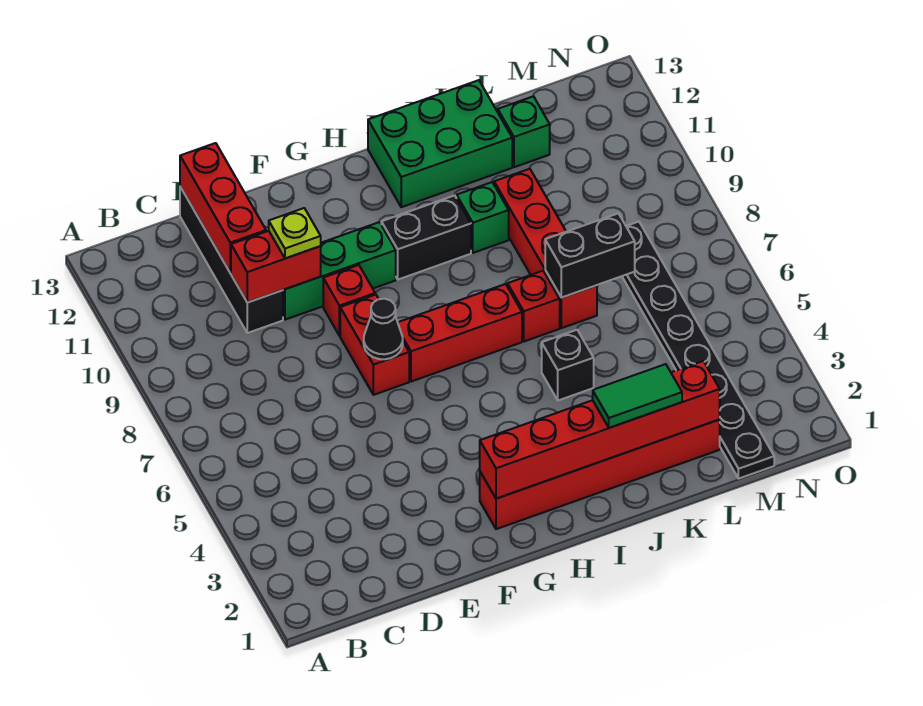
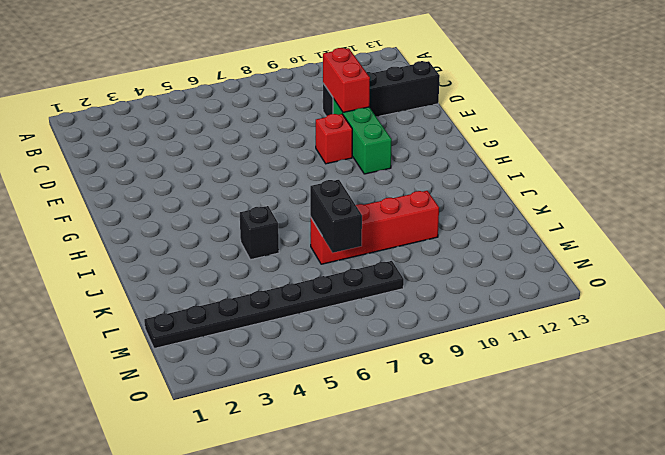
none -> red 1x2 brick [340,294,409,395]
none -> red 1x6 brick [480,420,720,529]
none -> red 1x3 brick [398,284,522,382]

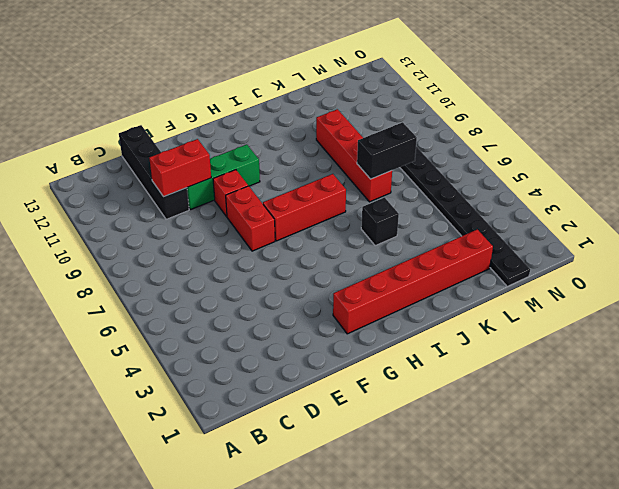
none -> black 1x2 brick [381,195,471,280]
none -> green 2x3 brick [368,80,512,207]
none -> red 1x1 brick [508,271,560,341]

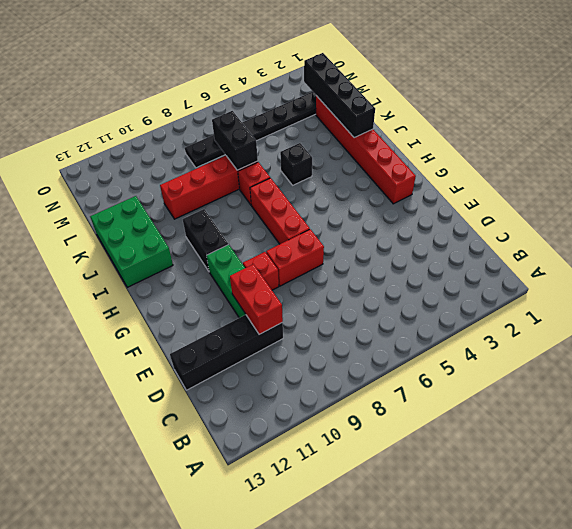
black 1x4 brick [304,53,375,138] -> red 1x6 brick [480,361,720,499]
none -> green 1x1 brick [457,182,509,253]
none -> green 1x1 brick [498,96,550,167]
none -> red 1x3 brick [180,143,266,273]

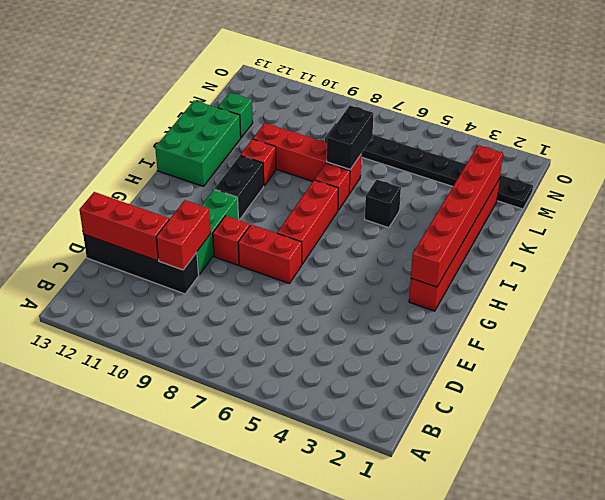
red 1x1 brick [240,139,276,186] -> green 1x1 brick [457,182,509,253]
none -> black 1x1 cone [364,299,403,359]
none -> lime 1x1 plate [269,208,321,258]
none -> green 1x2 tile [593,364,682,428]

